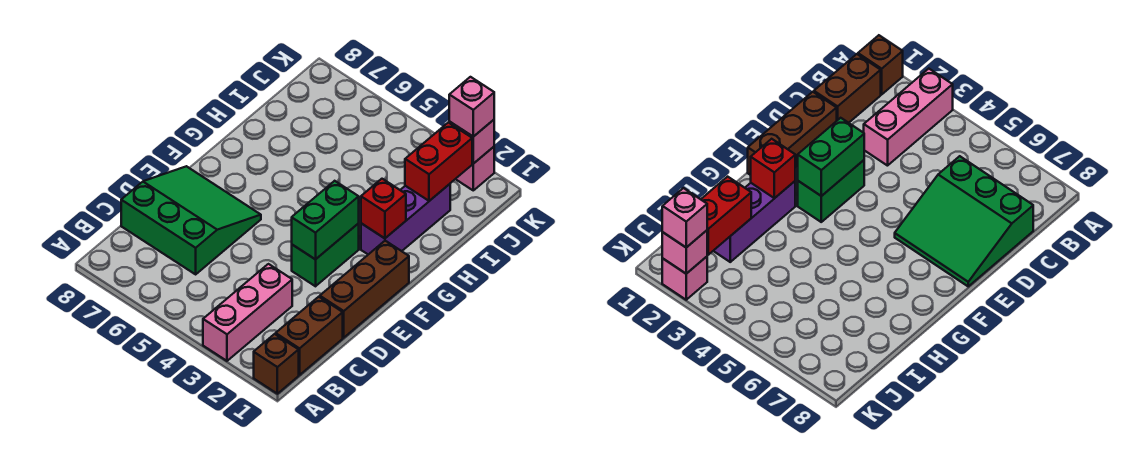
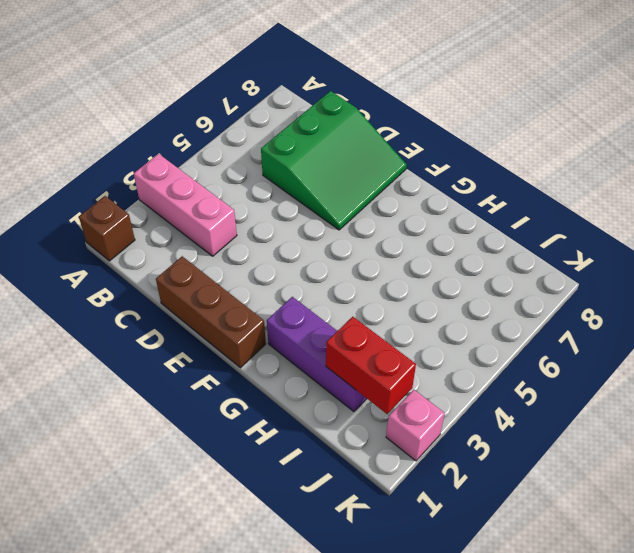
none -> brown 1x2 brick [276,297,343,375]
none -> green 1x2 brick [292,223,359,286]
none -> green 1x2 brick [292,181,359,259]

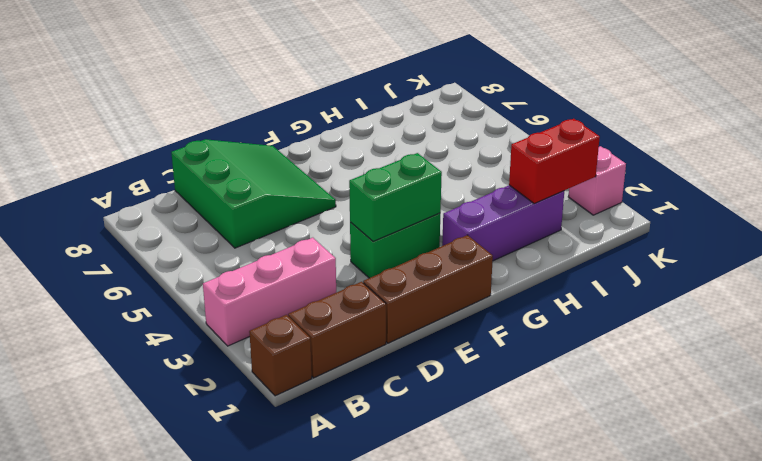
none -> red 1x1 brick [361,179,406,238]
none -> pink 1x1 brick [449,120,494,164]
none -> pink 1x1 brick [449,77,494,137]

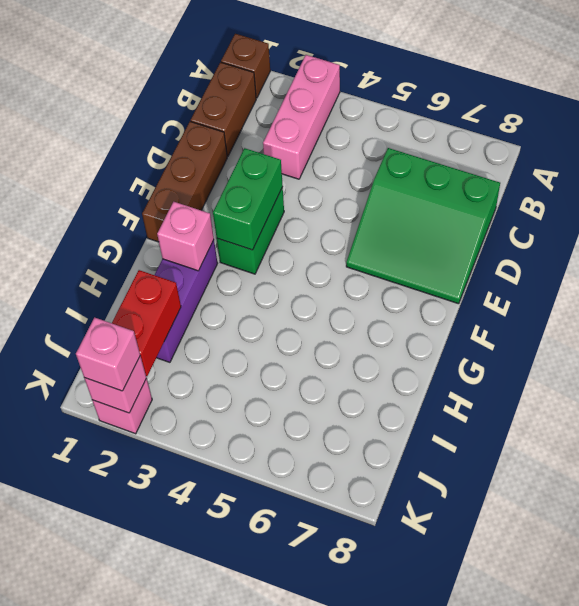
pink 1x1 brick [157,202,214,271] -> red 1x1 brick [361,179,406,238]

